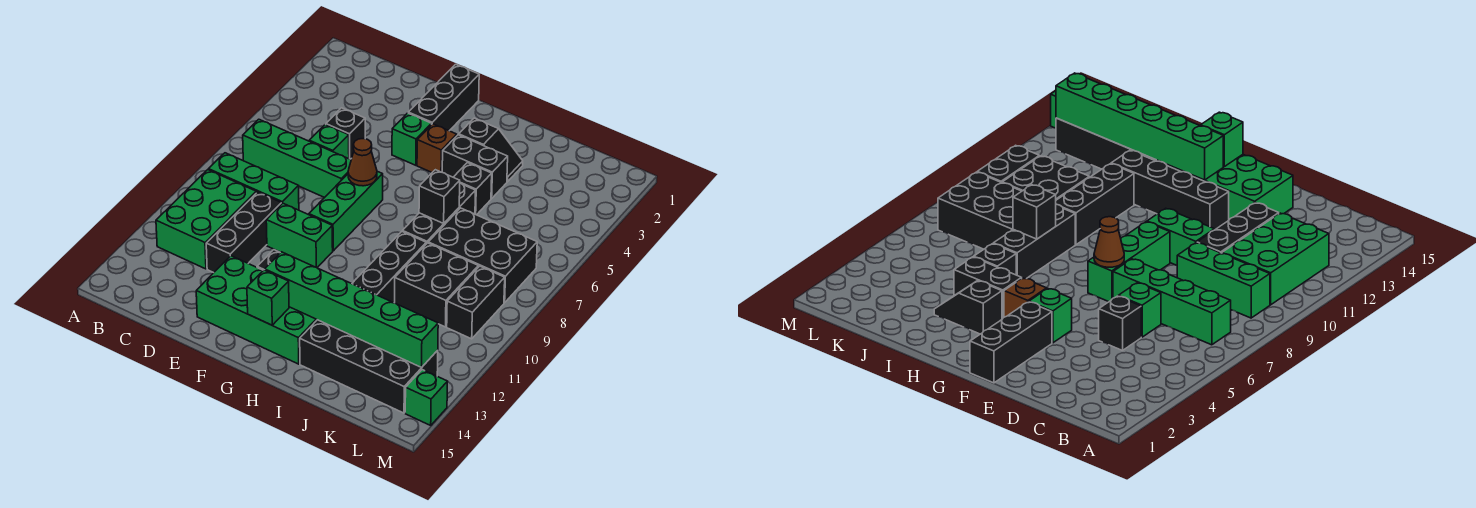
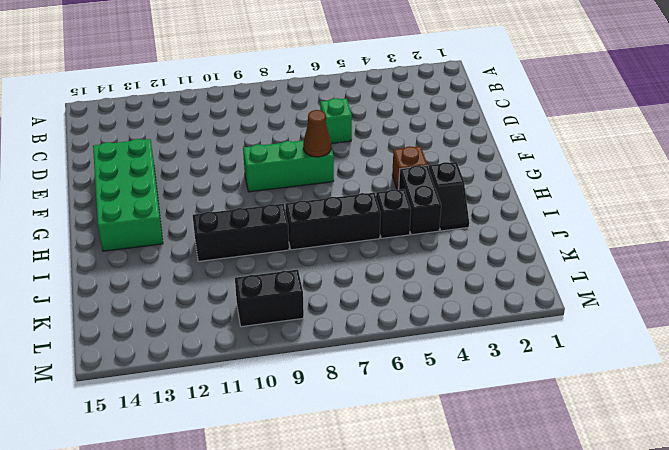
none -> green 1x4 brick [243,119,351,198]
none -> green 1x3 brick [208,153,299,210]
none -> green 2x3 brick [156,170,256,269]

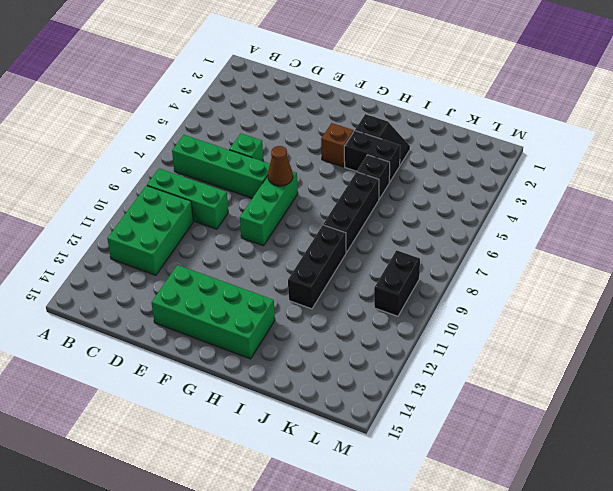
none -> black 1x1 brick [326,108,365,159]
none -> black 1x3 brick [206,192,282,273]
none -> green 1x2 brick [266,203,333,268]

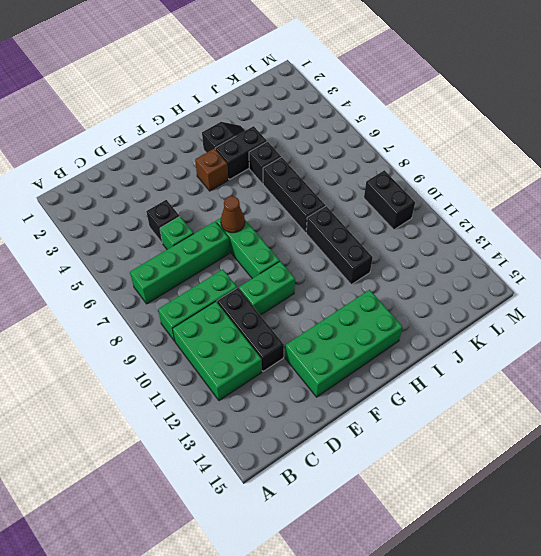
none -> black 1x3 brick [408,64,479,131]
none -> green 1x1 brick [392,113,432,165]
none -> black 1x4 brick [1111,150,1229,229]

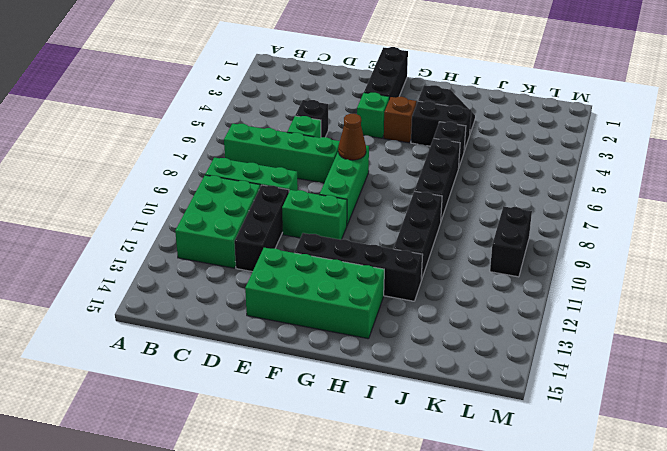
none -> black 2x4 brick [300,320,438,413]
none -> black 2x3 brick [428,208,537,303]
none -> black 2x2 brick [395,243,478,327]

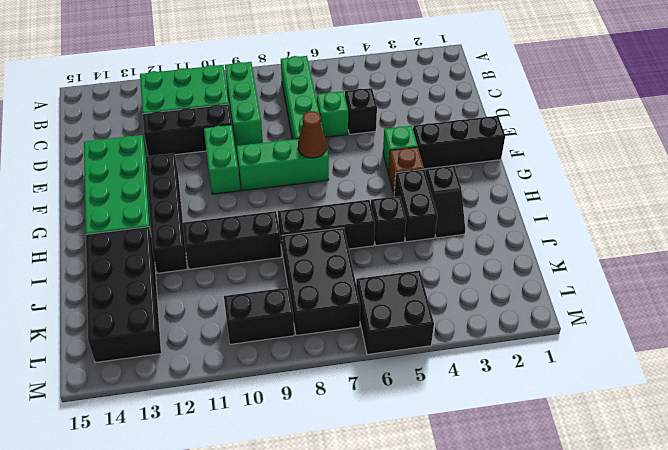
black 2x2 brick [356,270,434,354] -> black 2x2 brick moved to [395,243,478,327]
none -> green 1x1 brick [405,370,448,425]
none -> green 1x6 brick [265,252,438,367]
none -> green 1x1 brick [247,270,289,325]

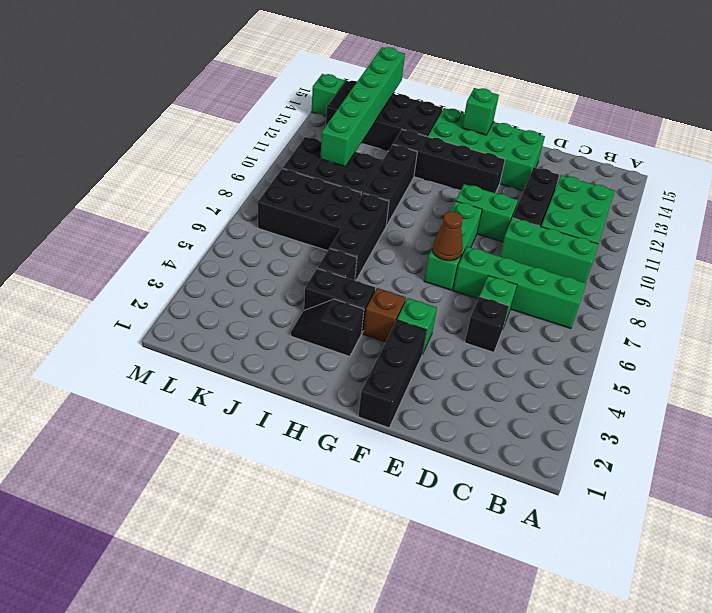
green 1x6 brick [320,47,405,167] -> green 1x6 brick turned to [265,252,438,367]
none -> black 1x1 brick [419,170,460,223]

